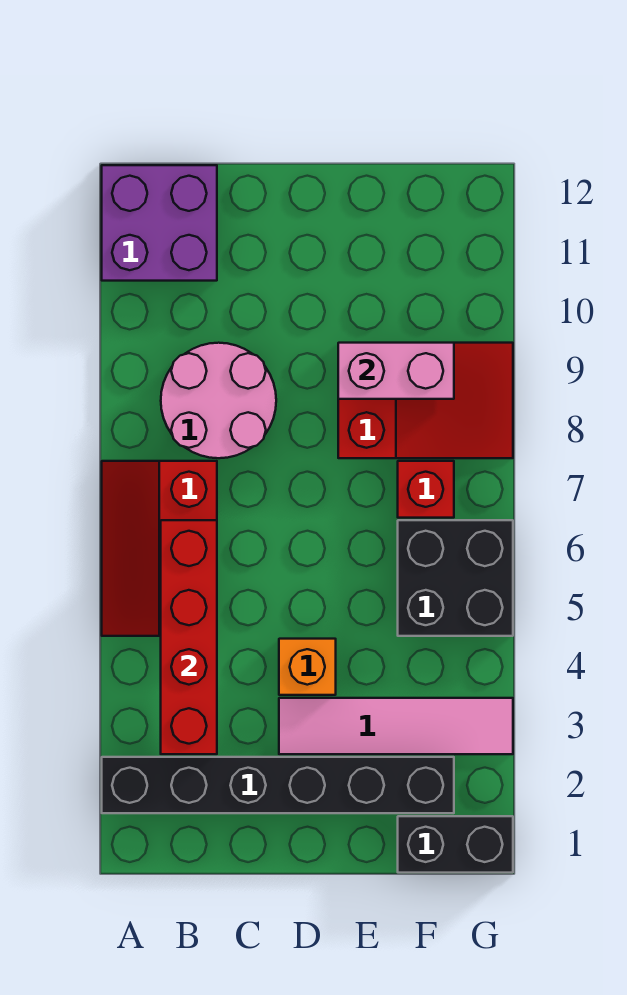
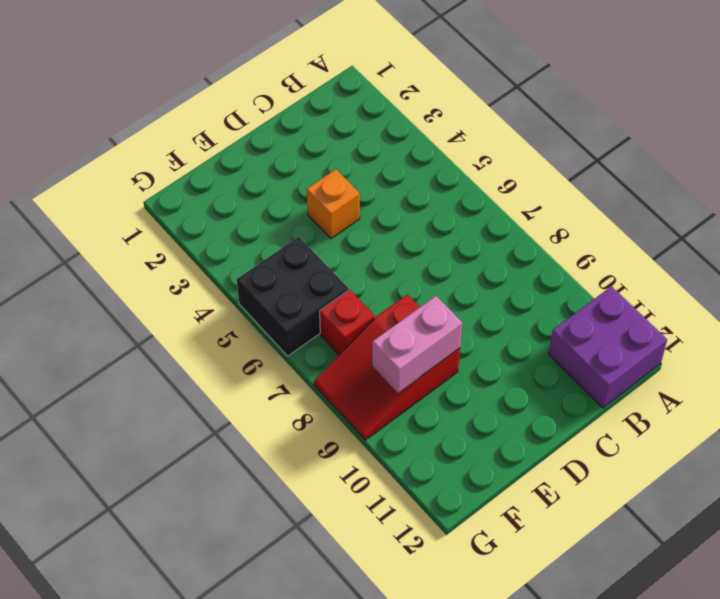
none -> black 1x6 brick [102,757,454,813]
none -> red 2x3 slope [102,461,217,636]
none -> pink 2x2 round brick [161,343,276,458]

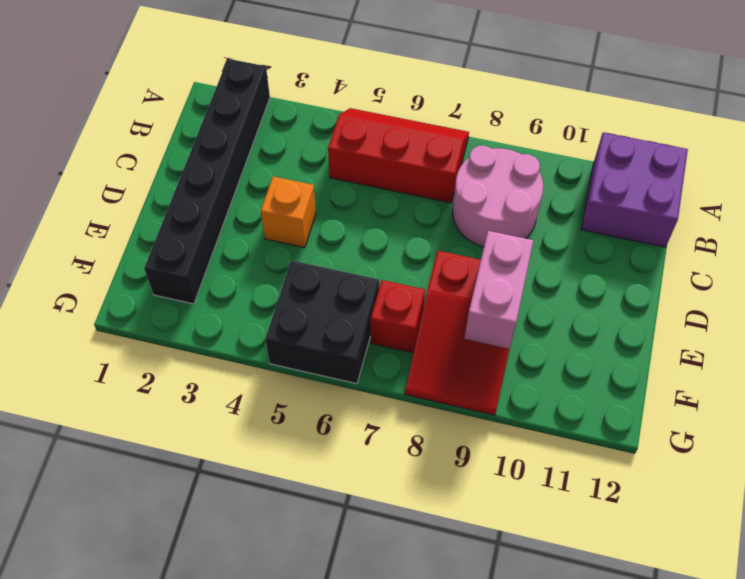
none -> pink 1x4 tile [279,698,513,754]
none -> black 1x2 brick [398,816,513,873]
none -> red 1x4 brick [161,520,217,754]

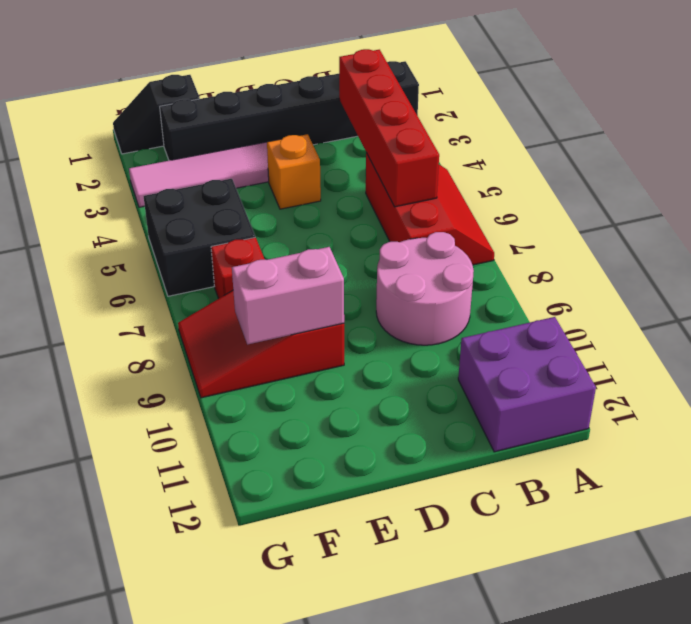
black 1x2 slope [113,75,200,154] -> black 1x2 brick [398,816,513,873]

